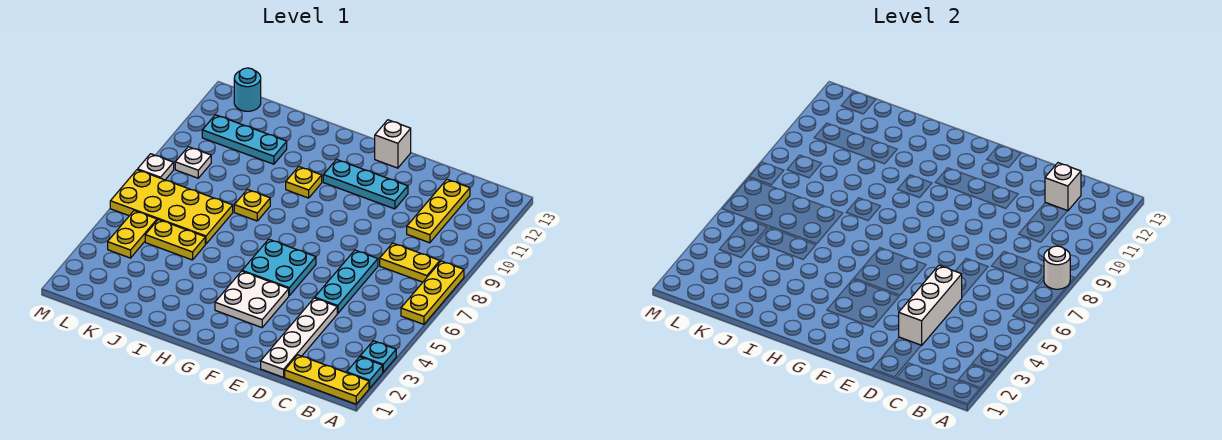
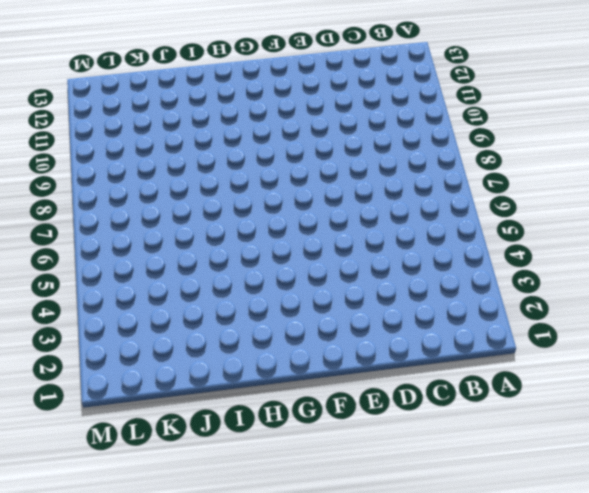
none -> yellow 1x3 plate [285,355,369,404]
none -> cyan 1x1 plate [347,357,383,388]
none -> cyan 1x1 plate [360,341,396,372]

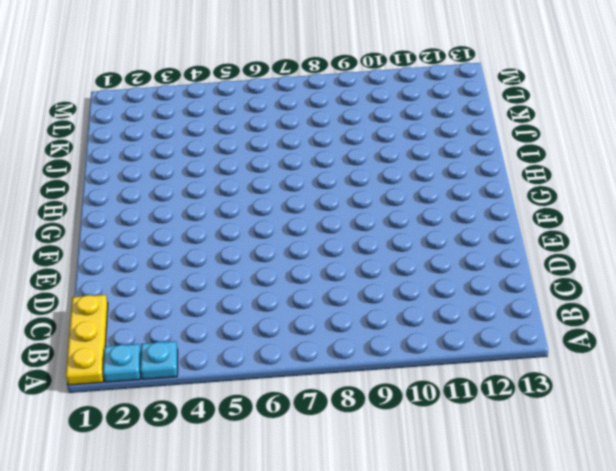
none -> yellow 1x3 plate [401,261,464,324]
none -> yellow 1x2 plate [380,243,440,282]
none -> yellow 1x3 plate [407,179,470,243]

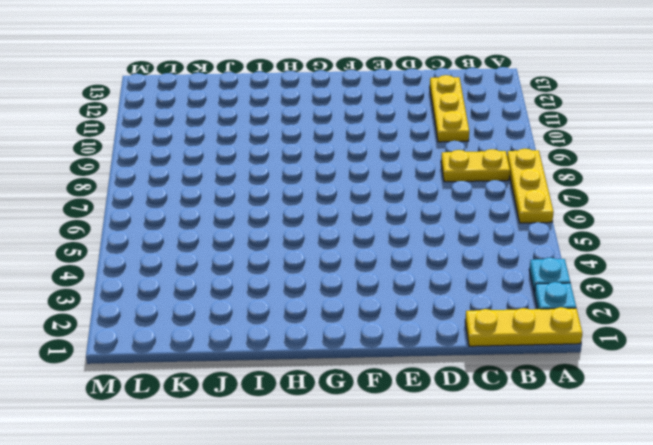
none -> white 1x4 plate [261,298,337,377]
none -> cyan 1x3 plate [315,250,378,314]
none -> cyan 1x3 plate [323,160,408,209]

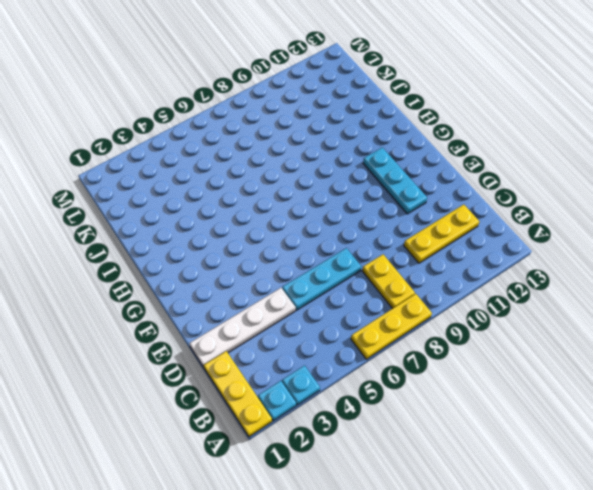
none -> white 2x2 plate [215,271,289,327]
none -> cyan 2x2 plate [242,239,316,295]
none -> white 1x1 brick [375,120,411,168]

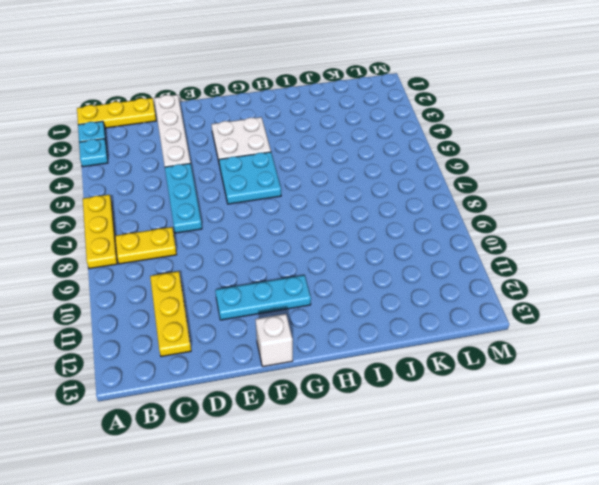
none -> yellow 1x1 plate [286,167,322,198]
none -> yellow 1x1 plate [234,190,270,221]
none -> yellow 1x2 plate [145,220,205,260]

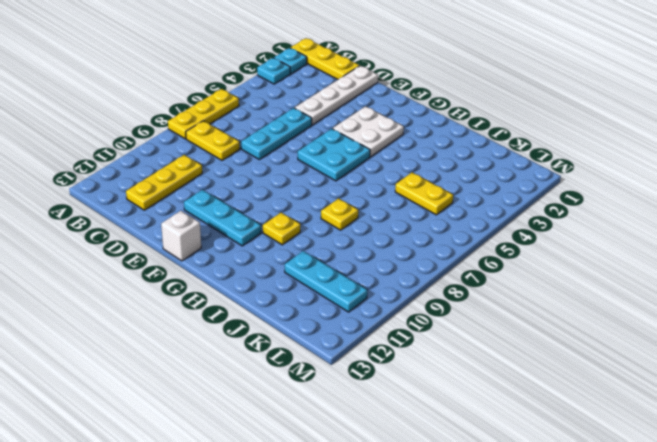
none -> yellow 2x4 plate [110,170,233,244]
none -> yellow 1x2 plate [108,211,157,258]
none -> white 1x1 plate [175,147,211,178]

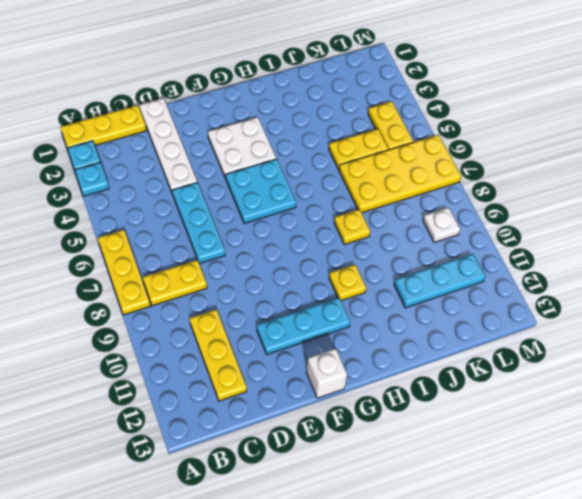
none -> cyan 1x1 round brick [234,68,261,111]
none -> white 1x1 plate [138,154,174,180]
none -> white 1x1 round brick [1044,246,1070,289]

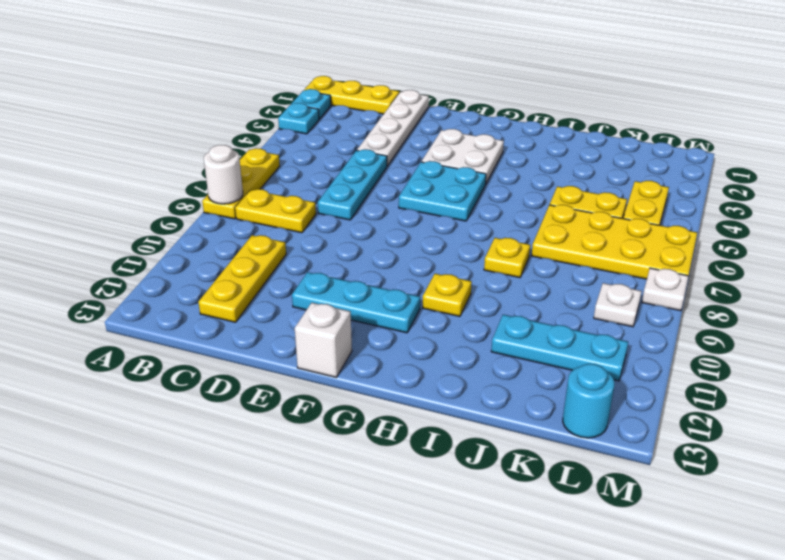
none -> white 1x1 brick [1045,163,1081,211]
none -> white 1x3 brick [899,266,962,346]

